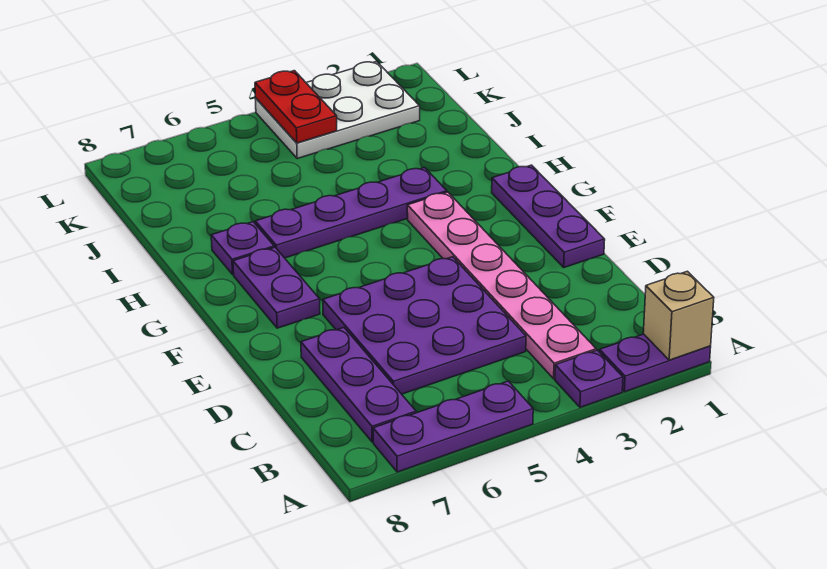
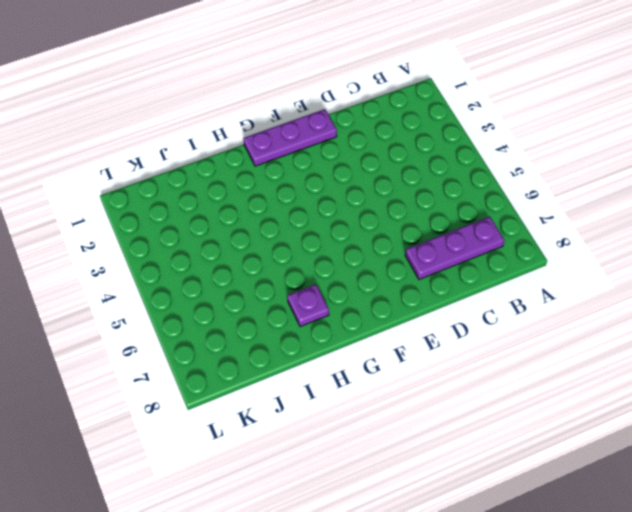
none -> purple 1x2 plate [600,334,711,392]
none -> purple 1x1 plate [555,350,623,407]
none -> purple 1x3 plate [373,381,533,472]

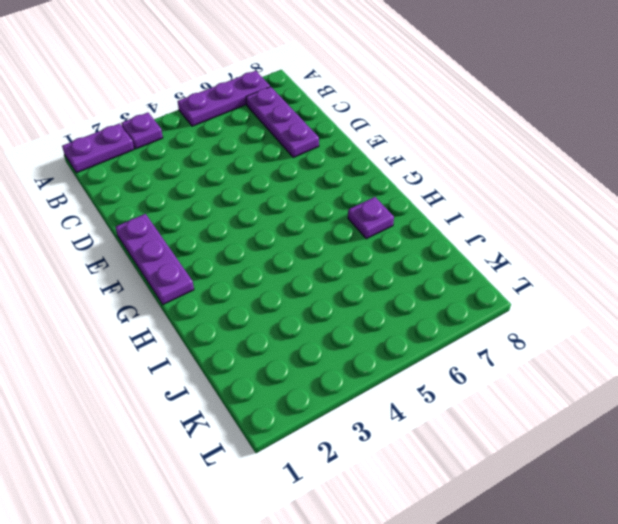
none -> pink 1x6 plate [407,192,596,379]
none -> purple 3x3 plate [323,257,526,394]
none -> purple 1x2 plate [233,247,320,328]

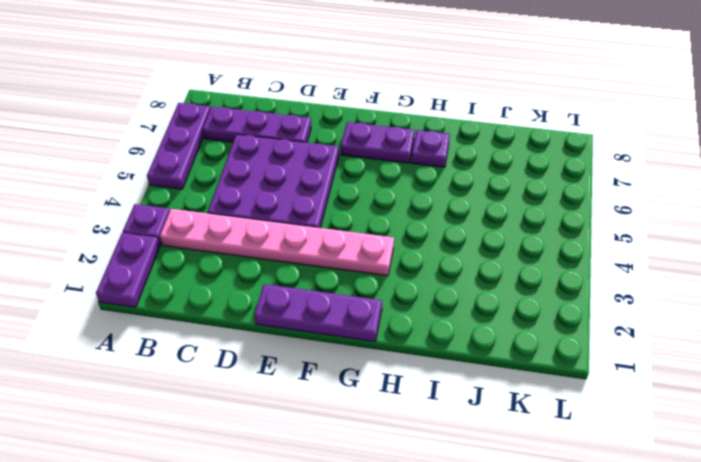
none -> purple 1x4 plate [255,168,447,258]
none -> white 2x3 plate [255,61,420,158]
none -> tan 1x1 brick [643,271,714,360]

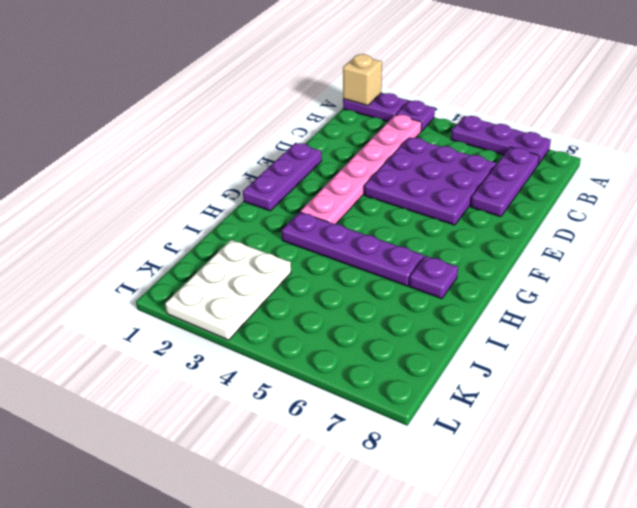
white 2x3 plate [165,240,291,340] -> white 2x3 plate turned to [255,61,420,158]
none -> purple 1x2 plate [233,247,320,328]
none -> red 1x2 plate [255,71,337,143]

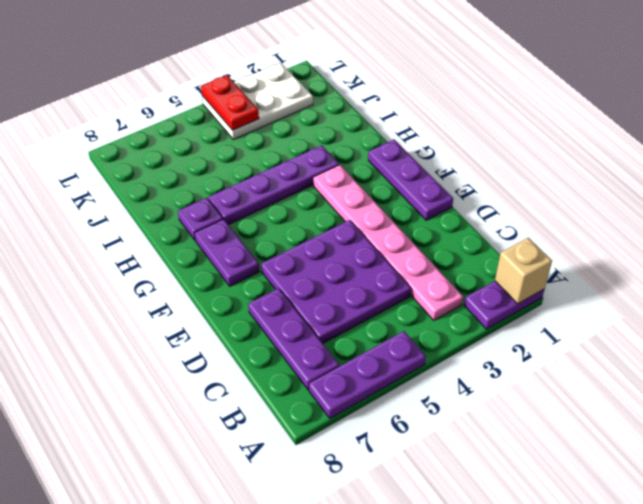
none -> purple 1x1 plate [555,350,623,407]

